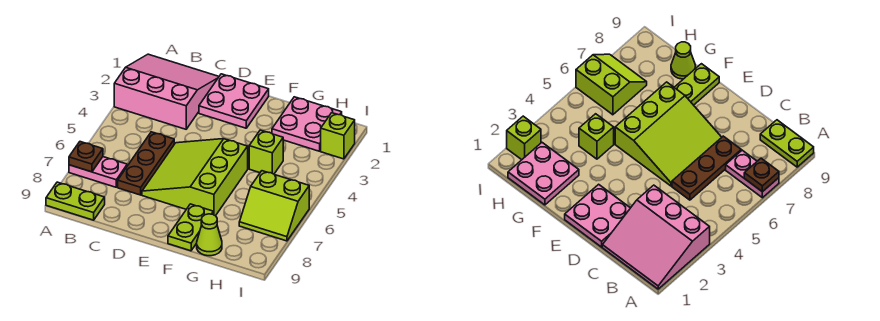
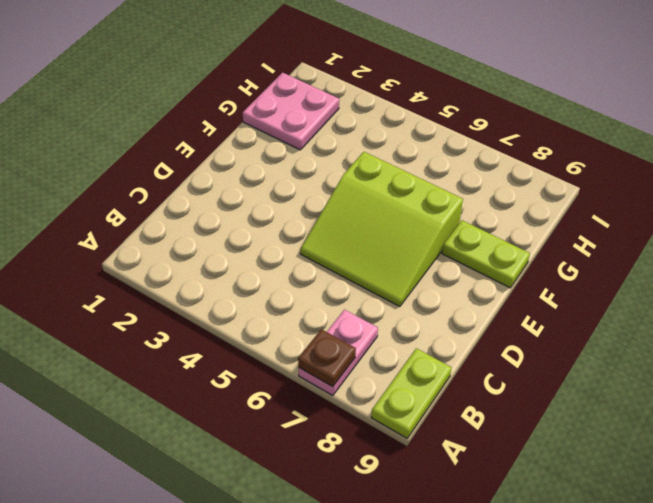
none -> pink 3x3 slope [114,54,219,129]
none -> brown 1x3 plate [118,132,174,195]
none -> pink 2x2 plate [199,74,269,128]

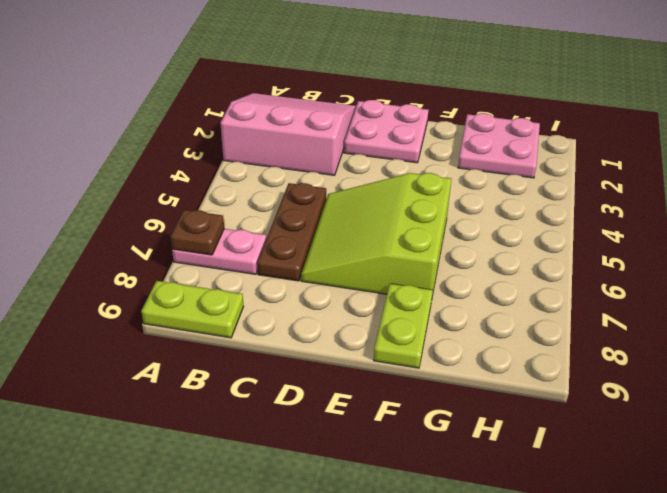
none -> lime 1x1 brick [249,130,283,174]
none -> lime 1x1 cone [197,214,222,256]
none -> lime 2x2 slope [239,171,309,241]

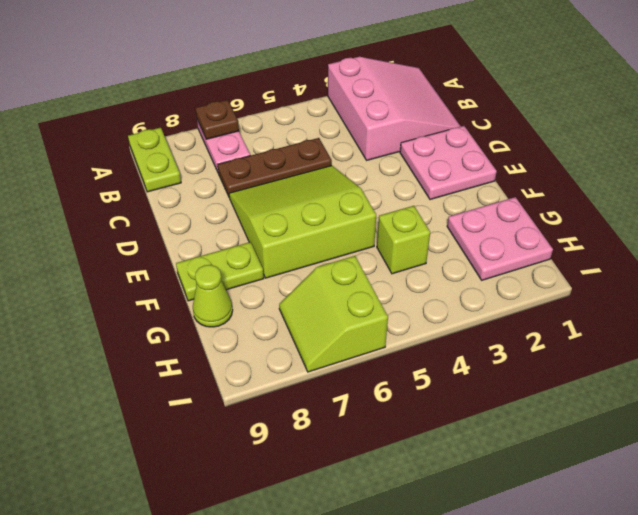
none -> lime 1x1 brick [321,113,355,159]

